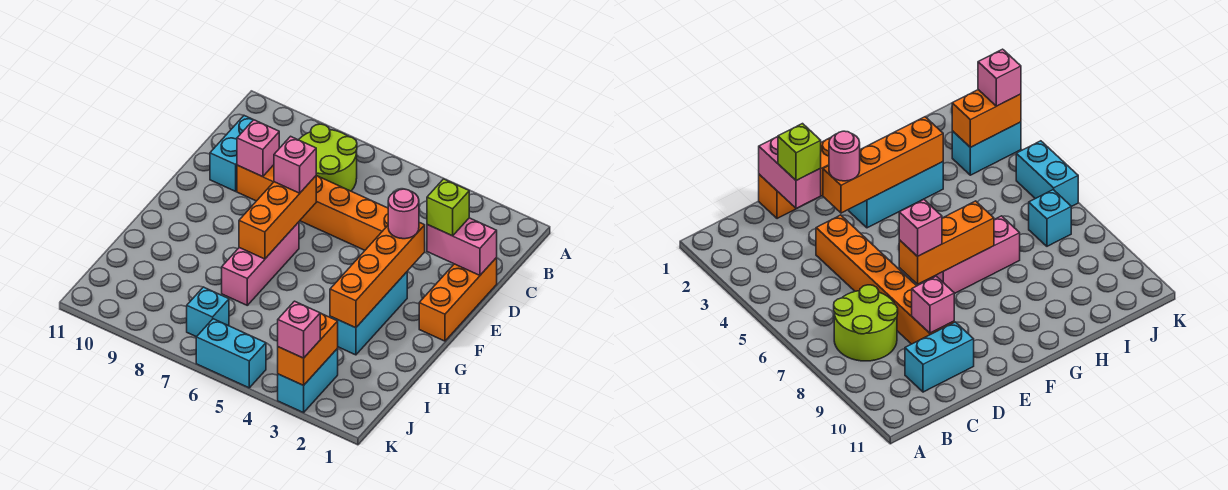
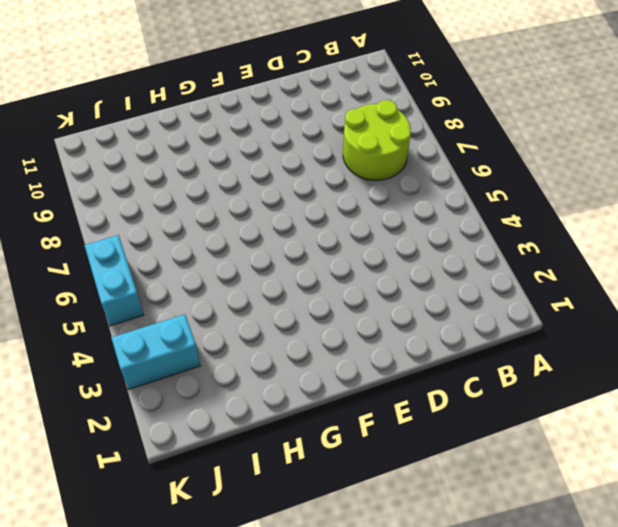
none -> cyan 1x2 brick [210,116,253,191]
none -> orange 1x3 brick [419,258,497,341]
none -> orange 1x6 brick [237,165,388,250]

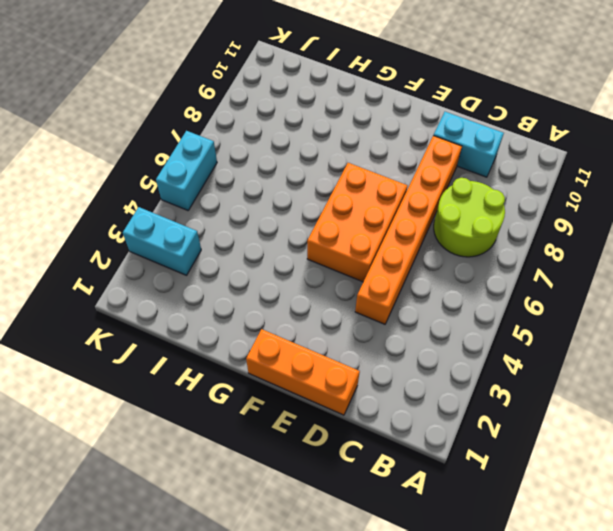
orange 2x3 brick [307,163,407,282] -> pink 1x3 brick [222,222,299,305]
none -> cyan 1x3 brick [330,272,407,355]
none -> cyan 1x1 brick [187,287,229,337]
none -> pink 1x2 brick [427,218,497,275]

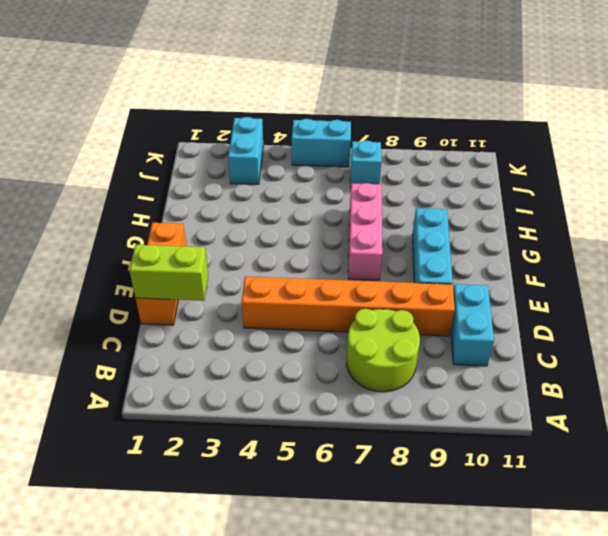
lime 1x2 brick [129,245,208,301] -> pink 1x2 brick [427,218,497,275]
cyan 1x3 brick [412,208,453,284] -> cyan 1x3 brick moved to [330,272,407,355]
none -> pink 1x1 brick [237,120,279,177]
none -> orange 1x4 brick [330,222,425,328]
none -> orange 1x3 brick [239,176,316,259]

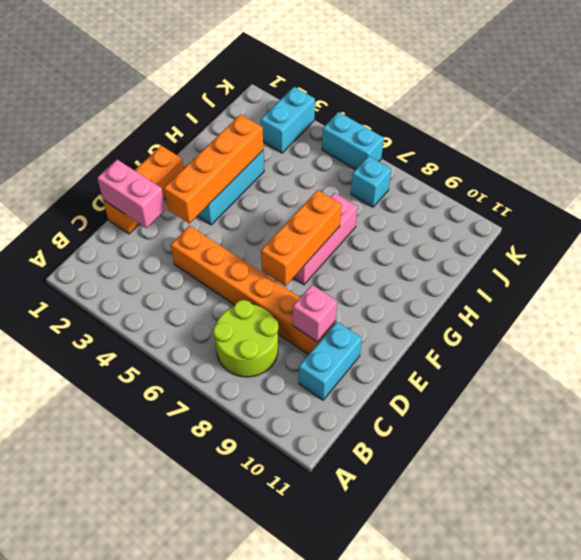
none -> orange 1x2 brick [278,313,338,385]
none -> lime 1x1 brick [427,179,469,236]
none -> pink 1x1 round brick [388,189,419,239]

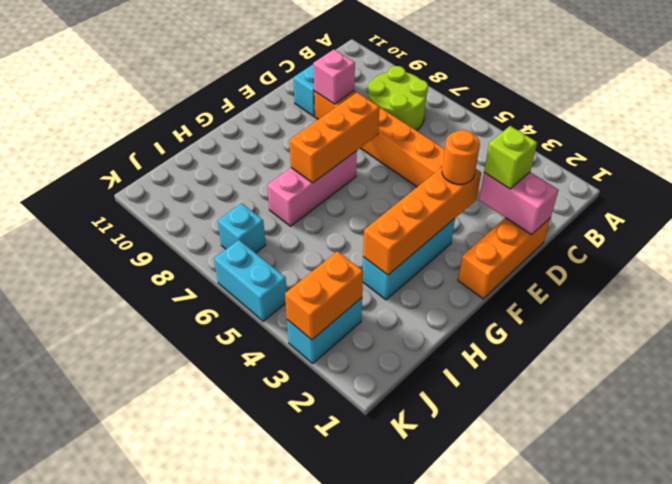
orange 1x1 round brick [442,130,480,184] -> pink 1x1 round brick [388,189,419,239]
none -> pink 1x1 brick [274,136,316,193]
none -> pink 1x1 brick [278,301,320,358]

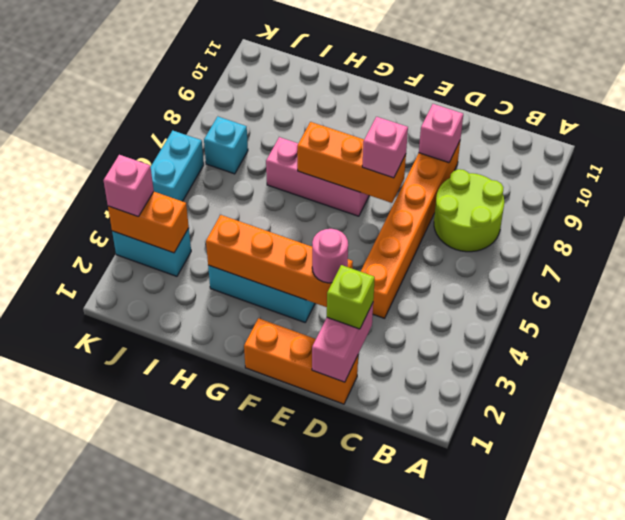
none -> cyan 1x2 brick [210,116,253,191]

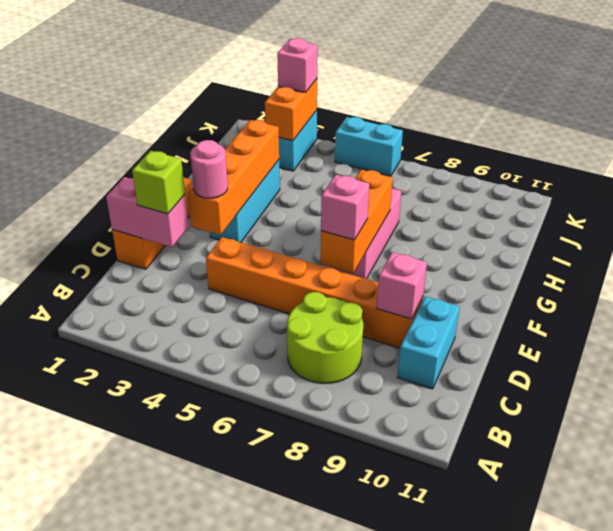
none -> cyan 1x1 brick [187,287,229,337]

